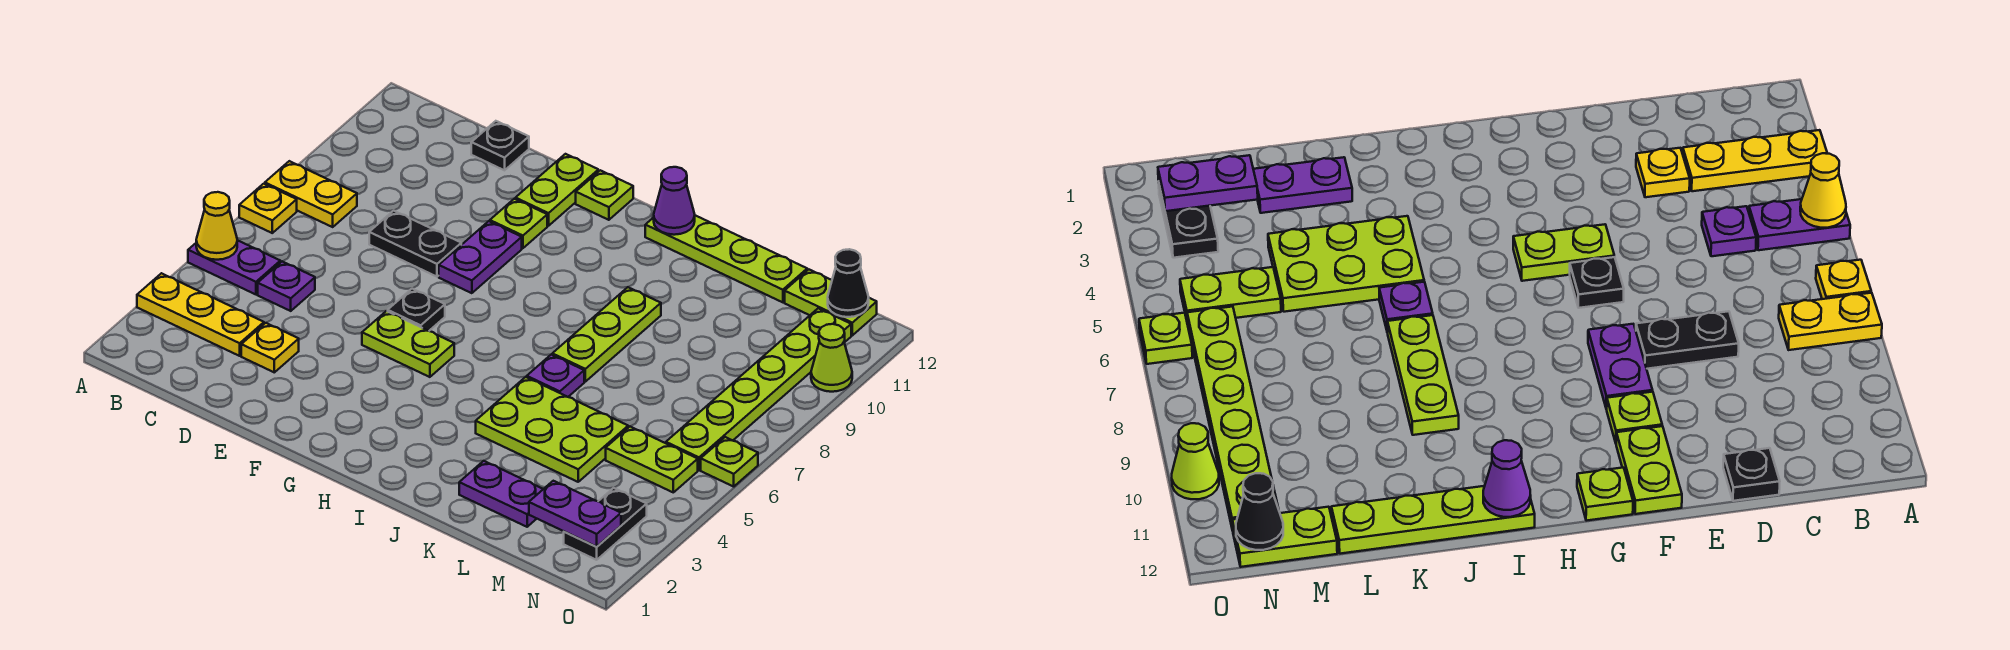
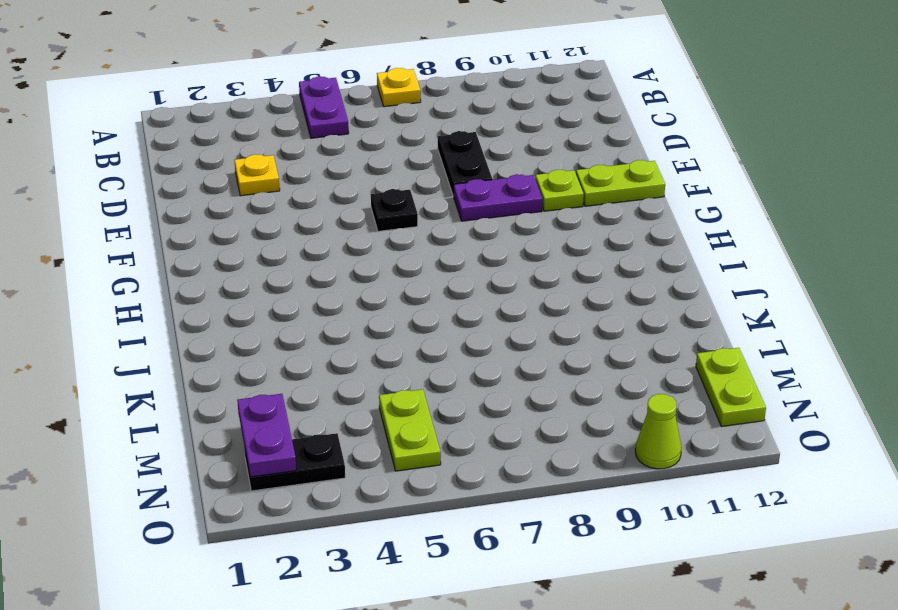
none -> yellow 1x3 plate [137,273,264,356]
none -> yellow 1x2 plate [265,161,357,227]
none -> purple 1x1 plate [258,261,315,311]

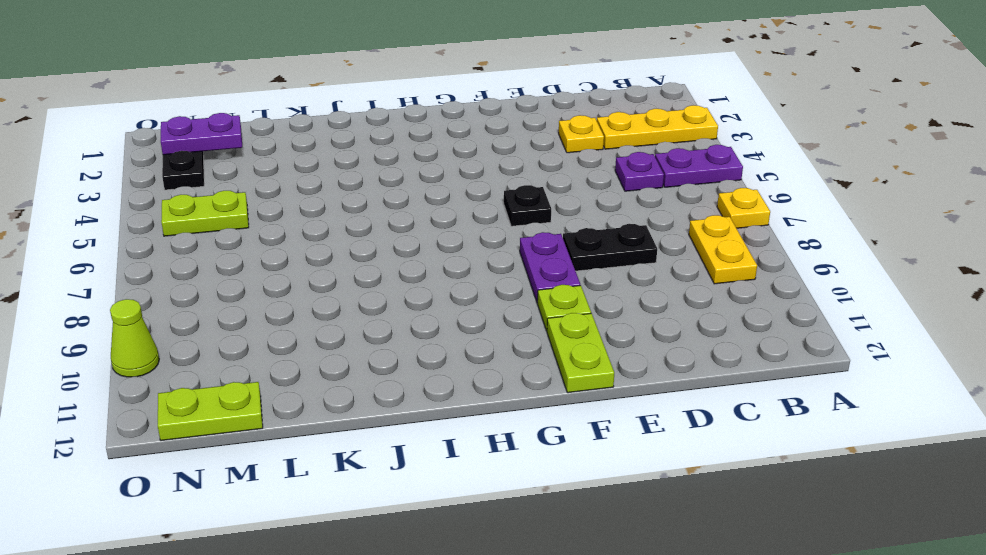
yellow 1x2 plate [689,215,757,284] -> yellow 1x2 plate turned to [265,161,357,227]
none -> black 1x1 plate [471,121,529,170]
none -> lime 1x2 plate [362,311,454,377]
none -> lime 1x1 plate [576,170,633,220]

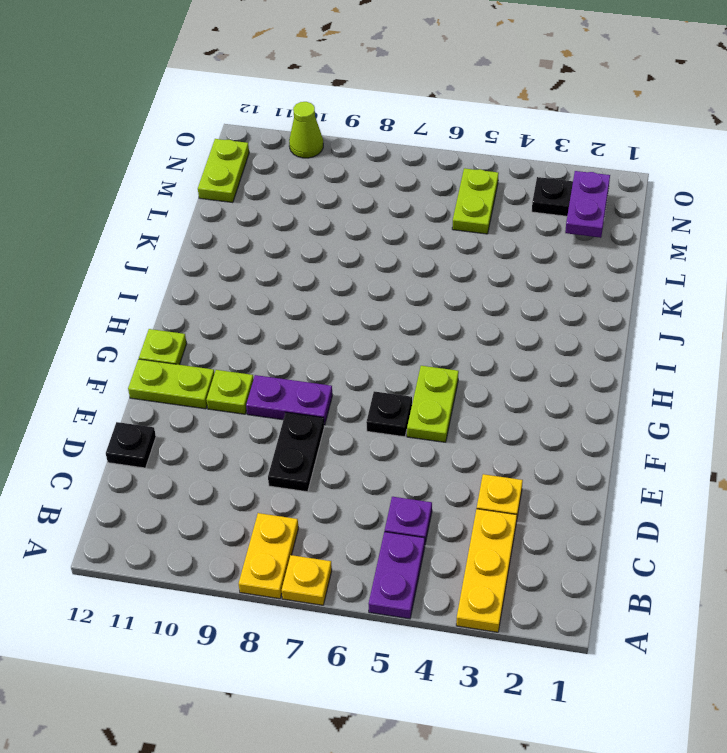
none -> lime 1x4 plate [645,215,807,302]
none -> lime 2x3 plate [476,377,628,482]
none -> purple 1x1 plate [527,354,584,397]

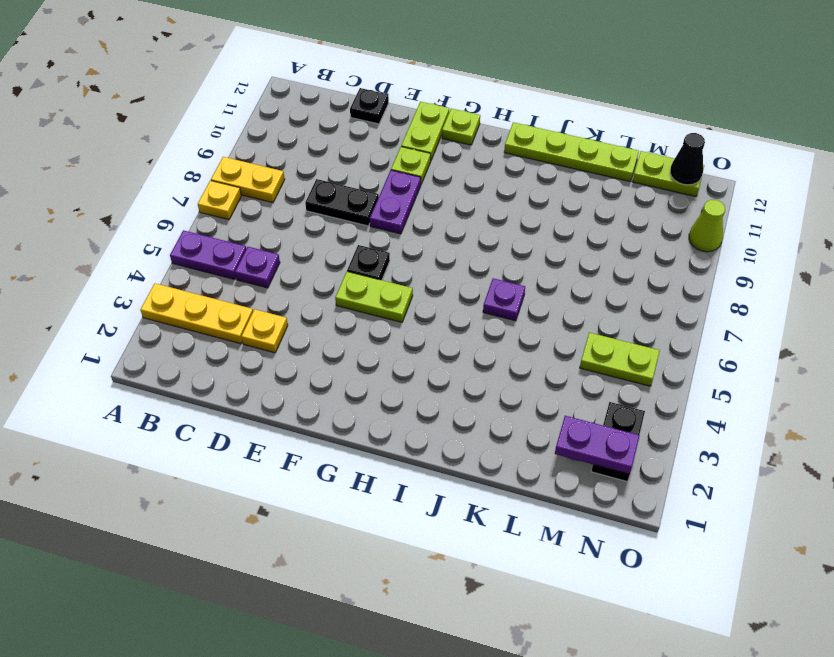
none -> lime 2x3 plate [476,377,628,482]
none -> lime 1x3 plate [552,287,661,382]
none -> purple 1x2 plate [459,461,543,527]

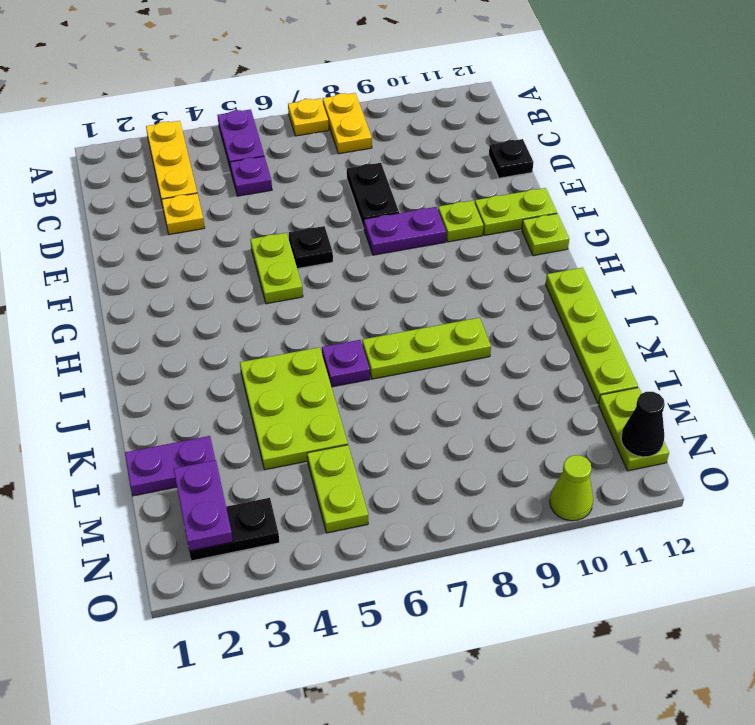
purple 1x2 plate [125,436,215,496] -> purple 1x2 plate turned to [459,461,543,527]
none -> lime 1x6 plate [666,308,851,470]
none -> lime 1x1 plate [701,437,758,487]
none -> yellow 1x1 cone [196,192,237,260]

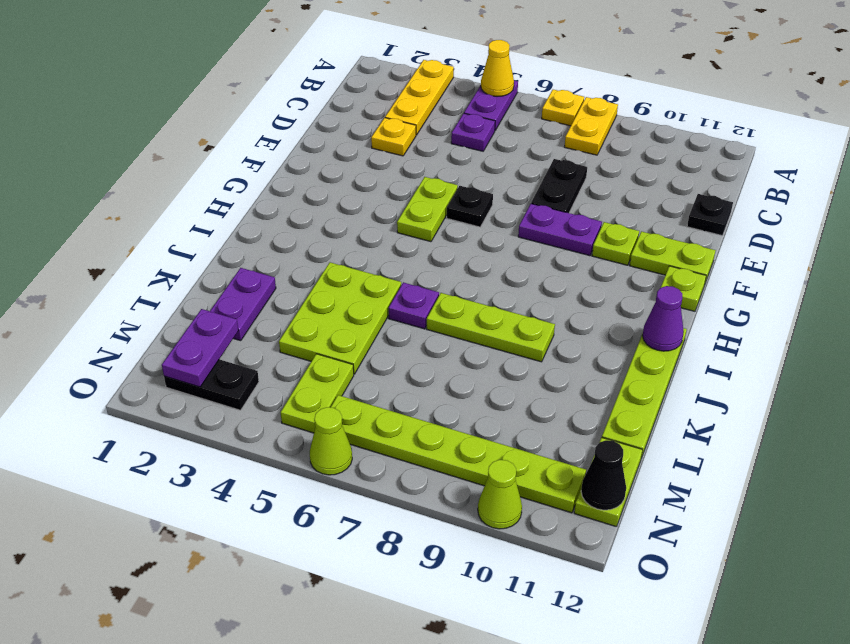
lime 1x1 cone [310,407,352,475] -> lime 1x1 plate [701,437,758,487]

